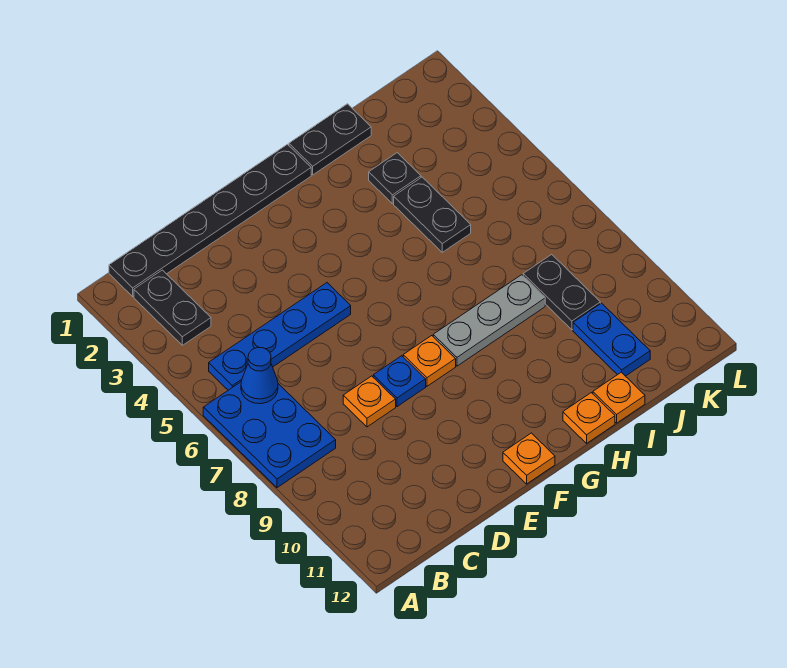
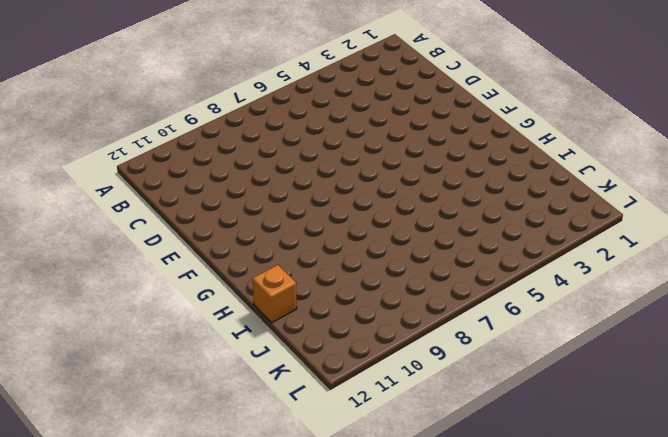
orange 1x1 brick [253,265,297,323] -> orange 1x1 plate [593,372,645,423]
none -> blue 2x3 plate [203,382,336,488]
none -> black 1x6 plate [109,144,311,296]
none -> black 1x2 plate [134,270,211,345]

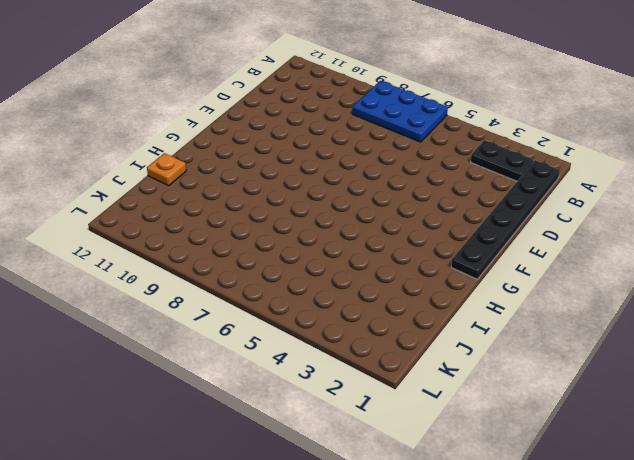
none -> blue 1x4 plate [209,283,351,390]
none -> orange 1x1 plate [343,376,396,427]
none -> blue 1x1 plate [373,356,426,407]

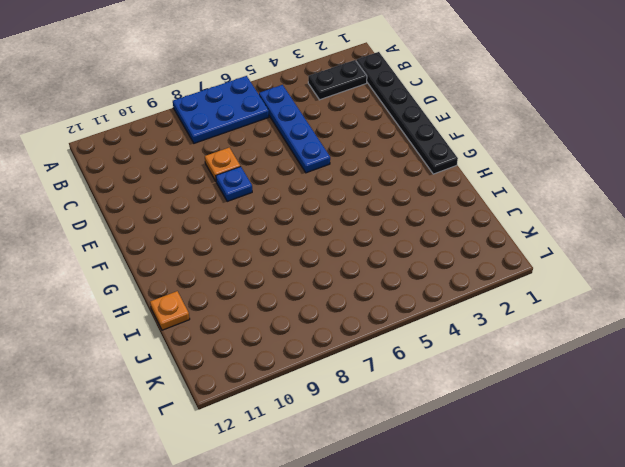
none -> orange 1x1 plate [403,336,456,386]
none -> orange 1x1 plate [503,433,555,484]
none -> grey 1x3 plate [433,275,545,366]

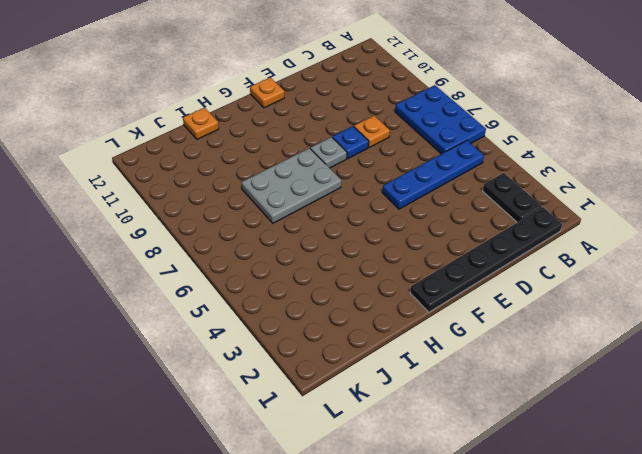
grey 1x1 plate [310,137,347,168] -> orange 1x1 plate [403,336,456,386]
grey 2x3 plate [241,148,341,223] -> grey 1x3 plate [433,275,545,366]
none -> black 1x2 plate [289,104,371,175]
none -> orange 1x1 plate [563,393,615,443]
none -> black 1x1 plate [369,153,421,204]

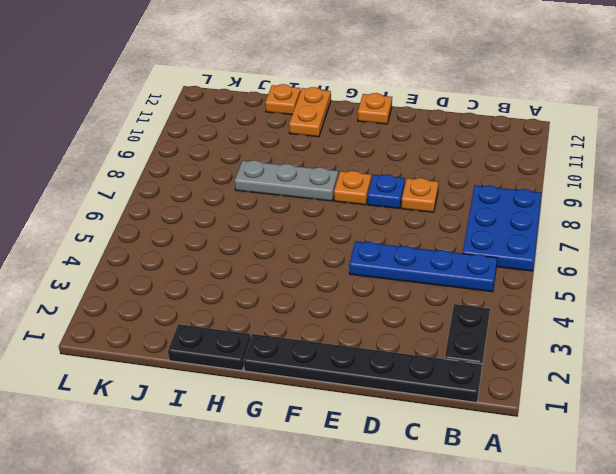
orange 1x2 plate [289,87,331,137] -> orange 1x1 plate [563,393,615,443]
none -> black 1x1 plate [369,153,421,204]
none -> black 1x2 plate [394,177,471,252]
none -> black 1x2 plate [523,254,600,330]

